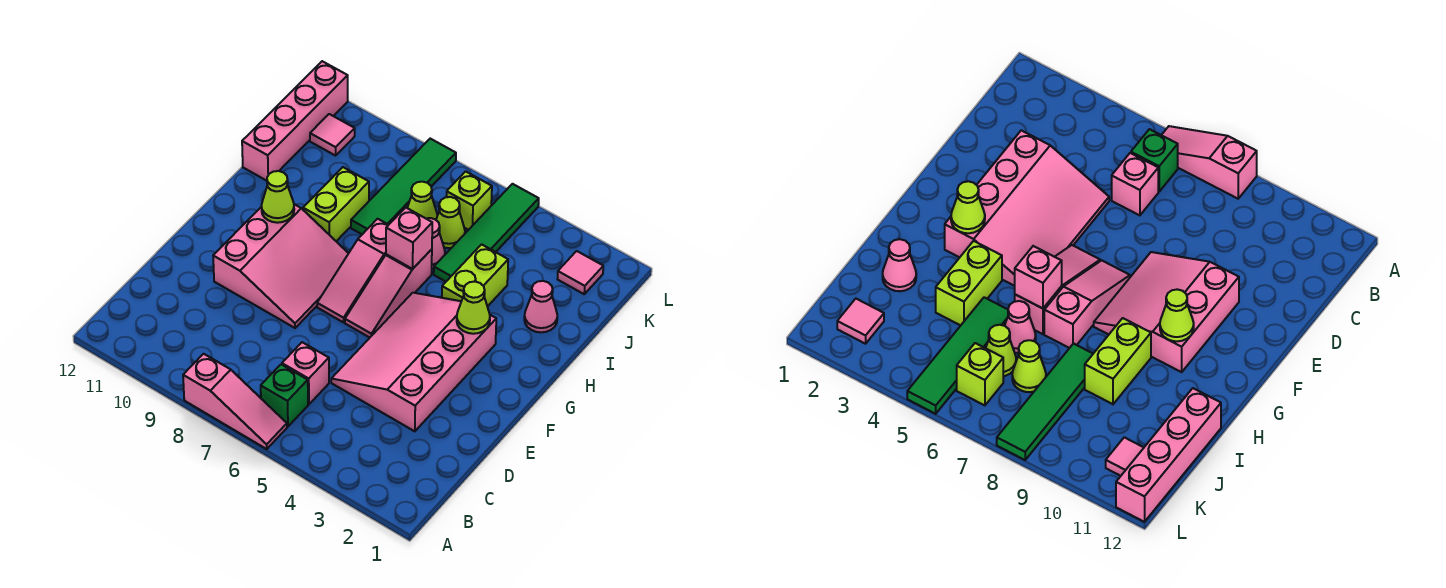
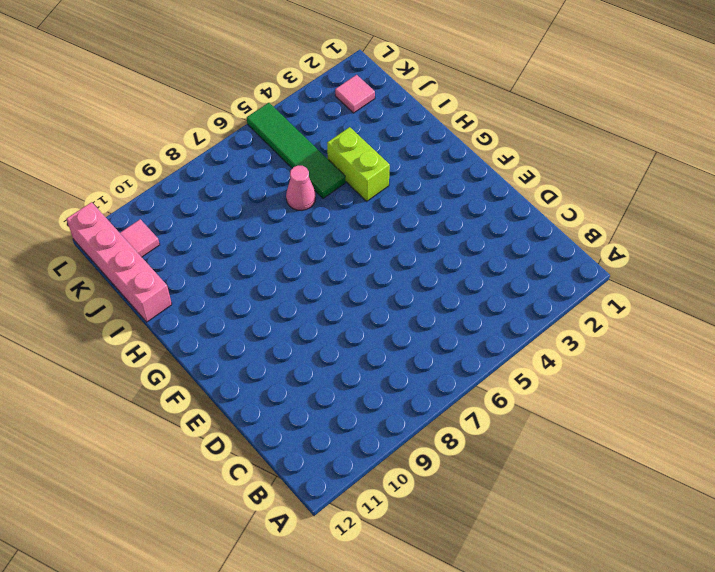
none -> pink 1x3 slope [183,354,287,449]
none -> green 1x1 brick [261,364,308,427]
none -> pink 1x1 brick [282,342,329,404]

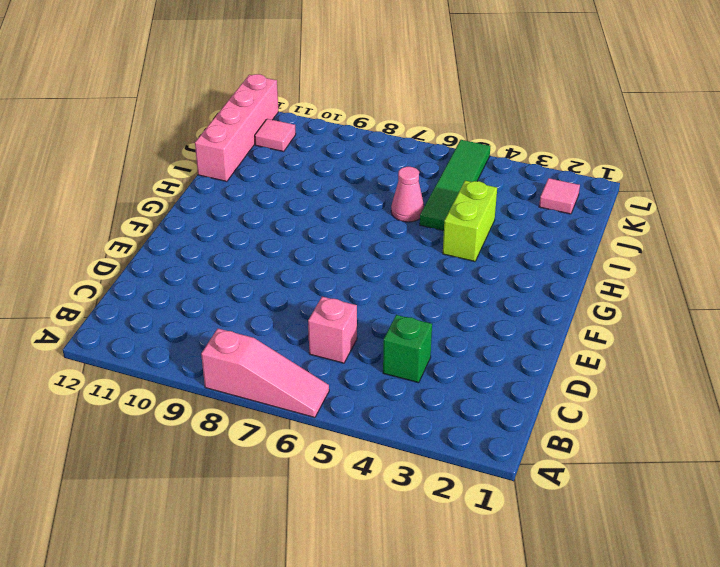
green 1x1 brick [383,315,432,383] -> green 1x1 brick moved to [261,364,308,427]
none -> pink 3x4 slope [331,293,496,431]
none -> pink 3x3 slope [213,204,349,328]
none -> pink 1x3 slope [345,249,432,338]

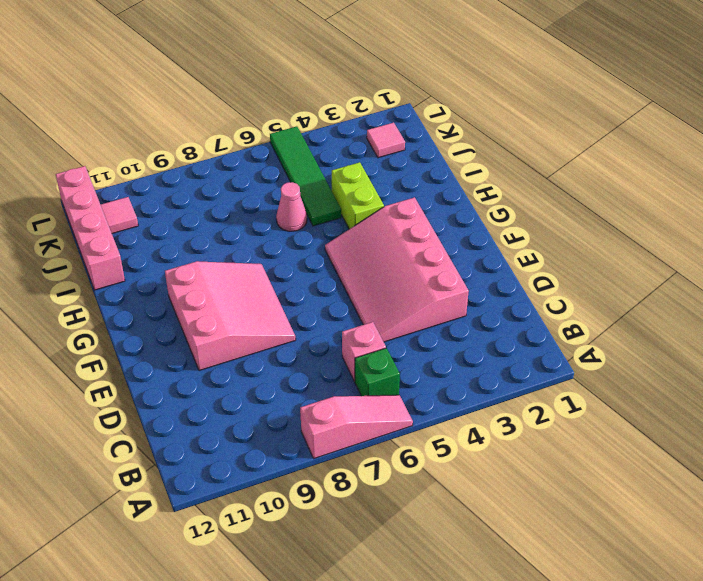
none -> pink 1x3 slope [345,249,432,338]
none -> pink 1x3 slope [317,219,388,322]
none -> lime 1x2 brick [303,167,369,241]

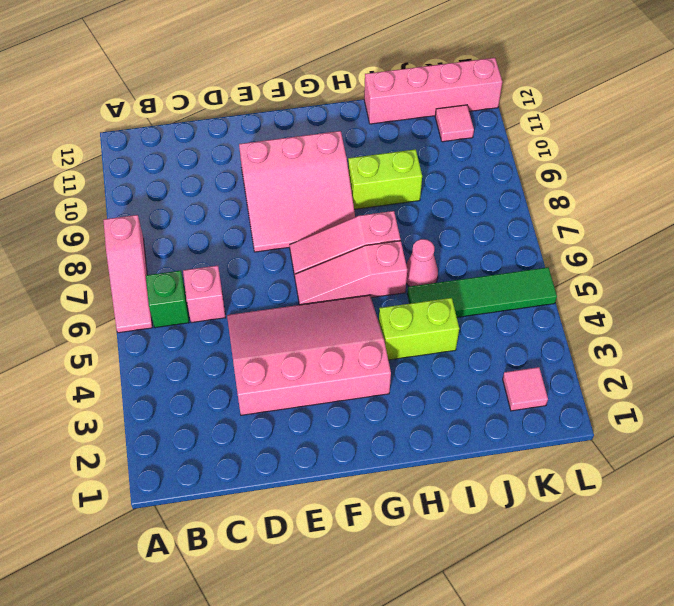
none -> pink 1x1 cone [524,281,557,332]
none -> green 1x4 tile [351,139,456,234]
none -> lime 1x1 cone [436,197,465,248]

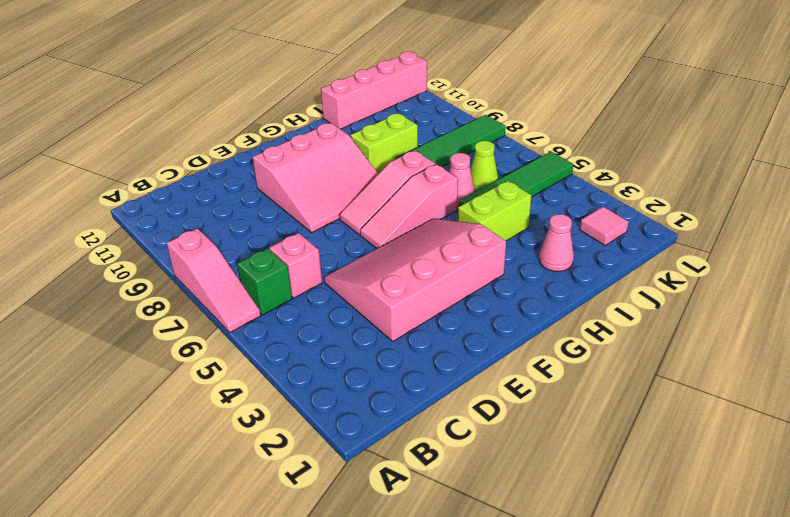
none -> lime 1x1 cone [407,182,437,220]
none -> lime 1x1 brick [446,171,492,230]
none -> pink 1x1 tile [310,114,355,156]

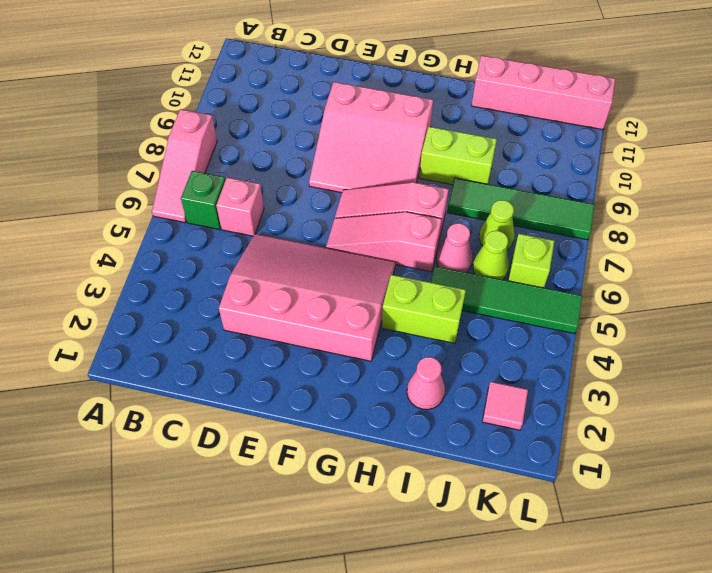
none -> pink 1x1 tile [310,114,355,156]
none -> lime 1x1 cone [457,282,490,334]
none -> lime 1x1 cone [261,171,294,223]

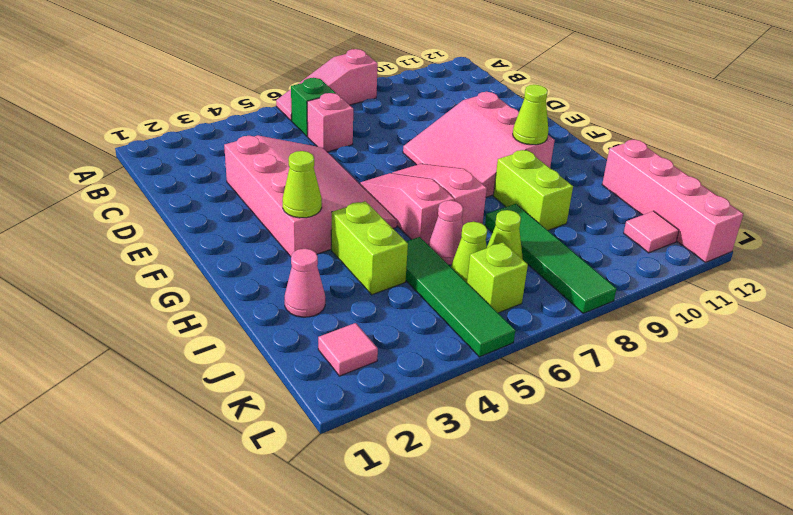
none -> pink 1x1 brick [386,208,432,269]

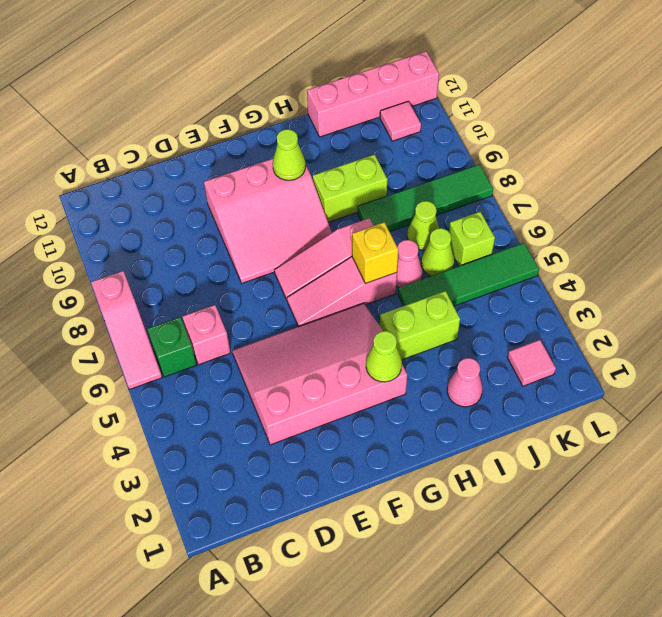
yellow 1x1 brick [352,222,398,284] -> pink 1x1 brick [386,208,432,269]

